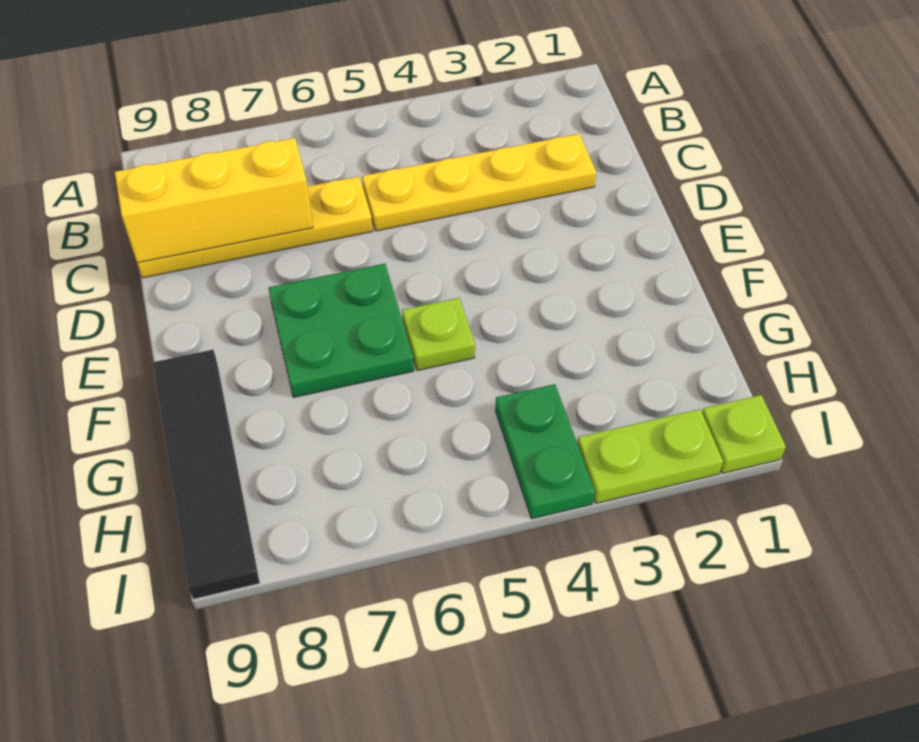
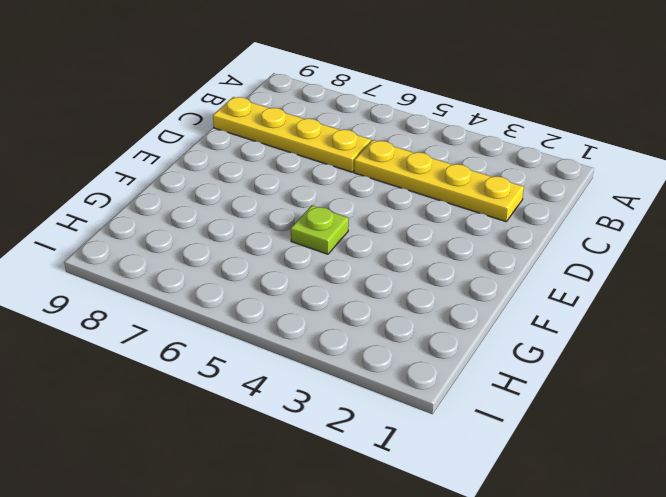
none -> green 2x2 plate [268,264,414,398]
none -> black 1x4 tile [153,350,260,599]

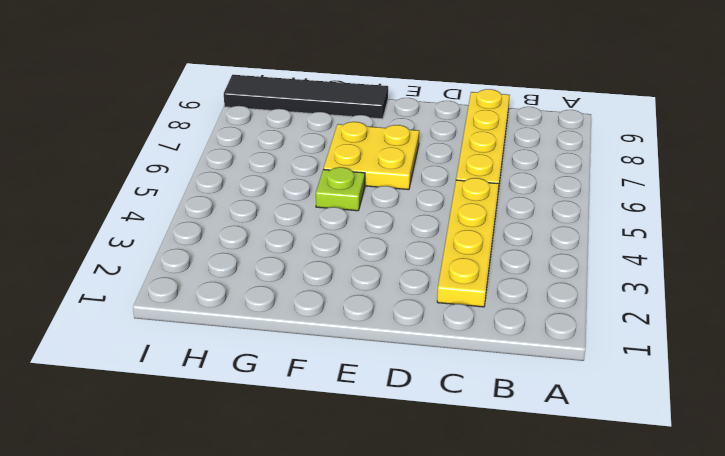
yellow 2x2 plate [323,122,419,190] -> green 2x2 plate [268,264,414,398]
none -> green 1x2 plate [495,384,595,519]
none -> lime 1x1 plate [702,395,786,473]

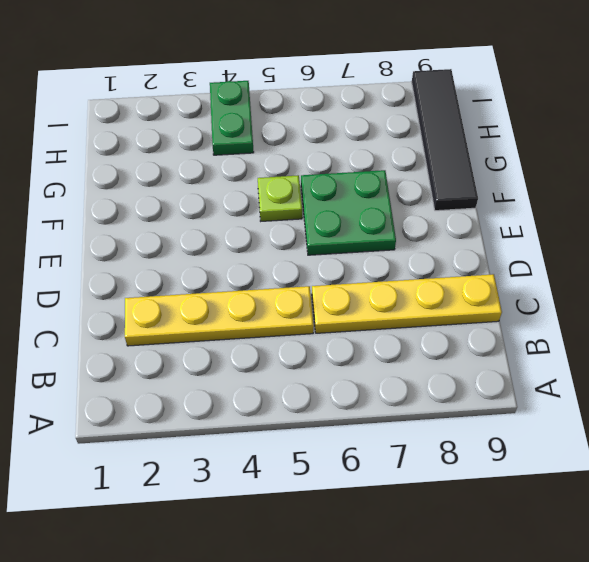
none -> lime 1x1 plate [702,395,786,473]
none -> lime 1x2 plate [577,409,723,503]

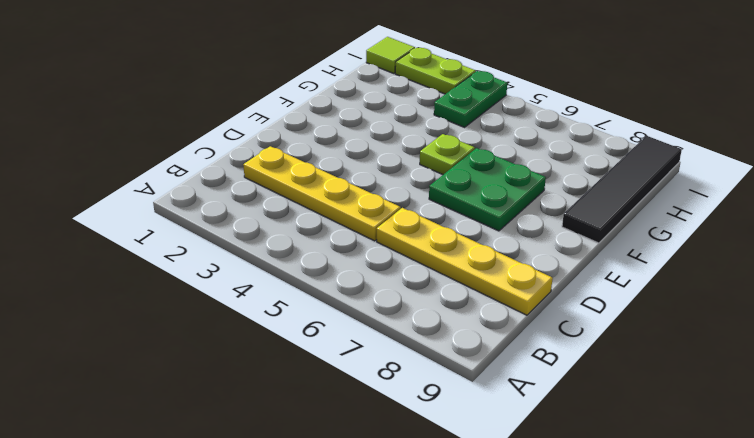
lime 1x1 tile [366,37,415,74] -> lime 1x1 plate [702,395,786,473]
none -> yellow 1x3 brick [115,138,313,263]

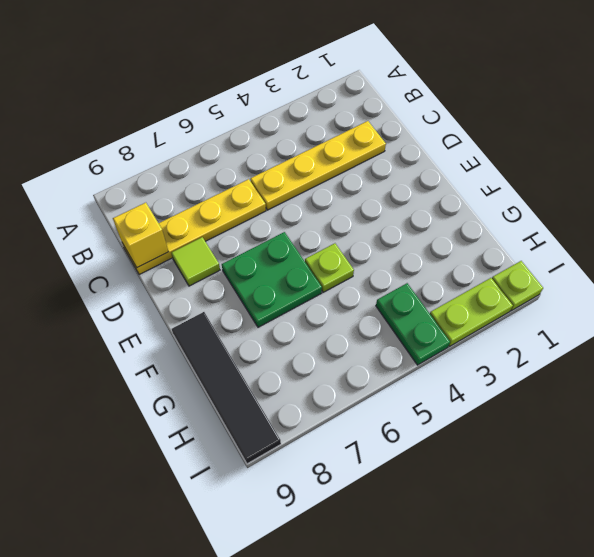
yellow 1x1 brick [113,203,169,268] -> yellow 1x3 brick [115,138,313,263]
lime 1x1 tile [171,237,220,286] -> none

